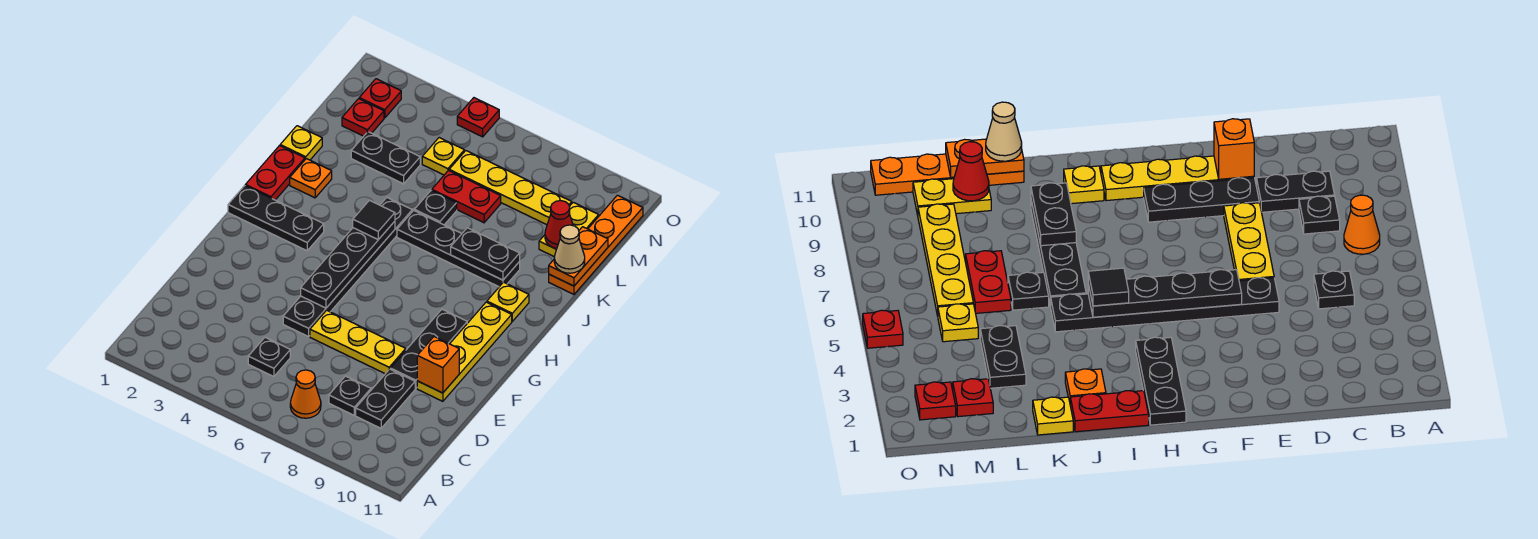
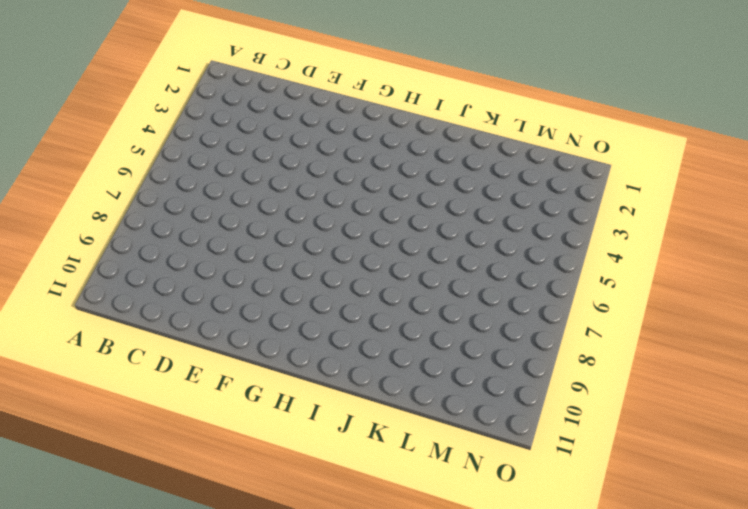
none -> orange 1x1 cone [290,370,321,418]
none -> black 1x1 plate [248,337,290,377]
none -> black 1x1 plate [329,376,371,415]
none -> black 1x2 plate [356,369,415,428]

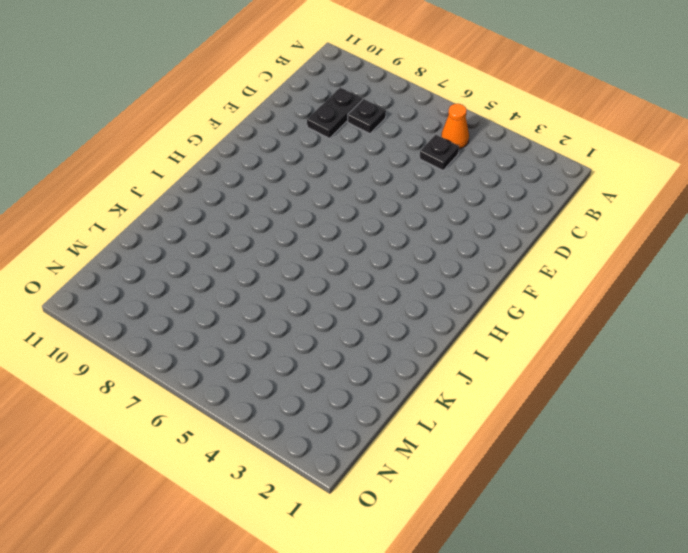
orange 1x1 cone [441,104,469,149] -> orange 1x1 cone moved to [290,370,321,418]
none -> black 1x6 plate [283,198,412,337]
none -> yellow 1x3 plate [310,310,406,374]
none -> black 1x3 plate [390,309,467,388]
none -> yellow 1x4 plate [417,302,512,401]

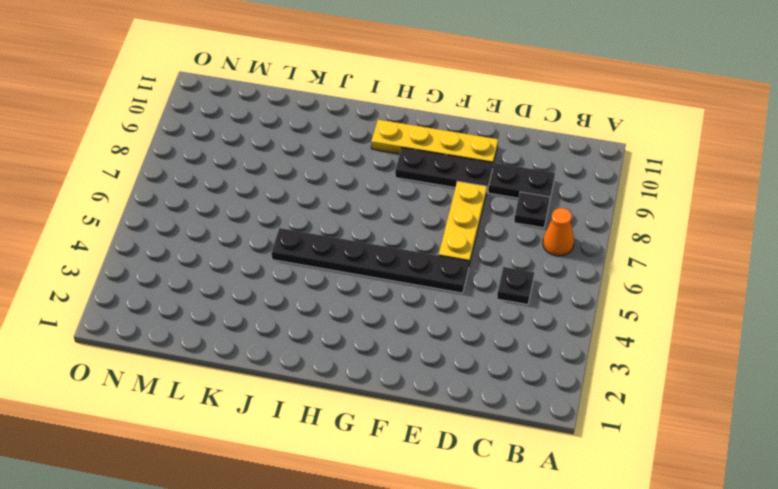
none -> black 1x3 plate [228,186,324,251]
none -> red 1x2 plate [245,146,305,200]
none -> yellow 1x1 plate [487,282,529,321]
none -> orange 1x1 plate [290,159,332,198]

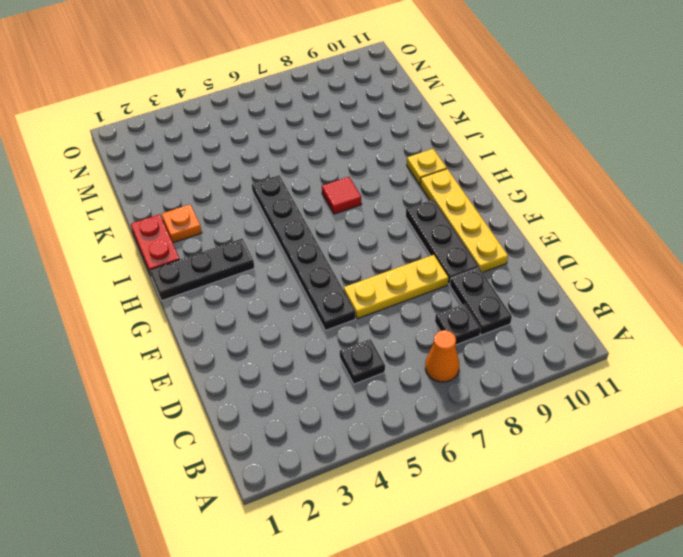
red 1x1 tile [322,177,362,214] -> none
none -> black 1x4 plate [397,210,520,287]
none -> yellow 1x1 plate [280,126,322,160]
none -> black 1x1 plate [414,190,457,225]
none -> orange 1x4 plate [549,195,643,294]

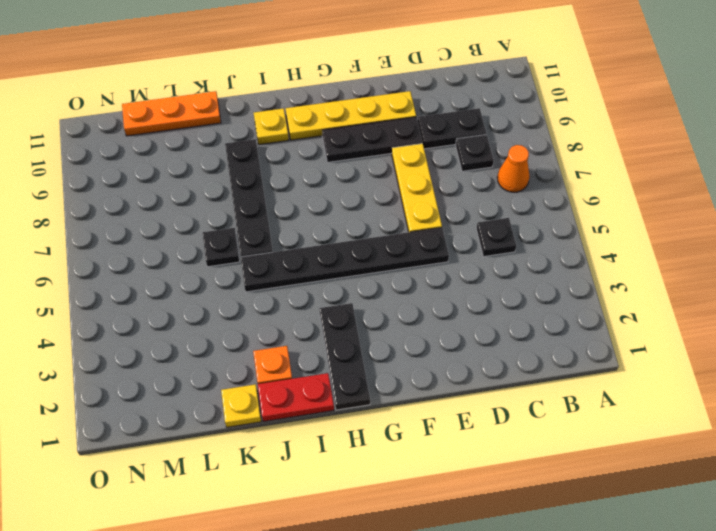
orange 1x3 plate [122,91,221,136] -> orange 1x4 plate [549,195,643,294]
none -> black 1x2 plate [351,132,420,184]
none -> red 1x2 plate [432,171,501,223]
none -> yellow 1x2 plate [539,202,599,257]
none -> red 1x1 plate [342,99,384,136]

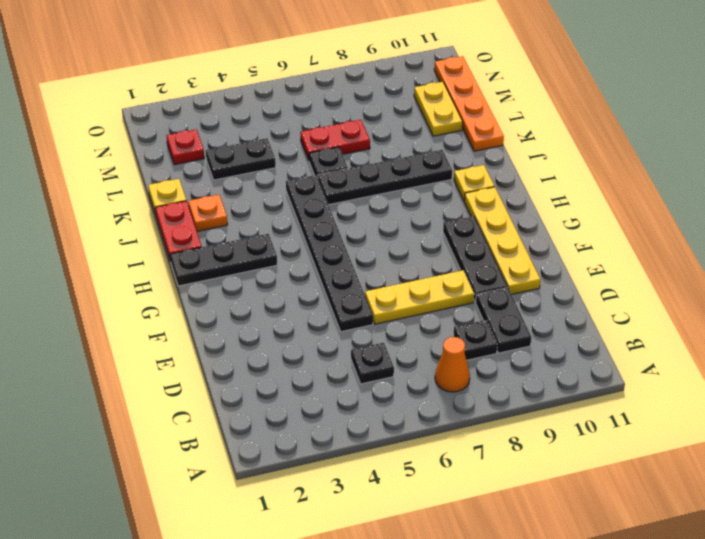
none -> yellow 1x1 plate [422,138,464,175]
none -> yellow 1x4 plate [449,151,572,225]
none -> red 1x1 plate [359,79,401,118]
none -> red 1x1 plate [457,98,499,137]

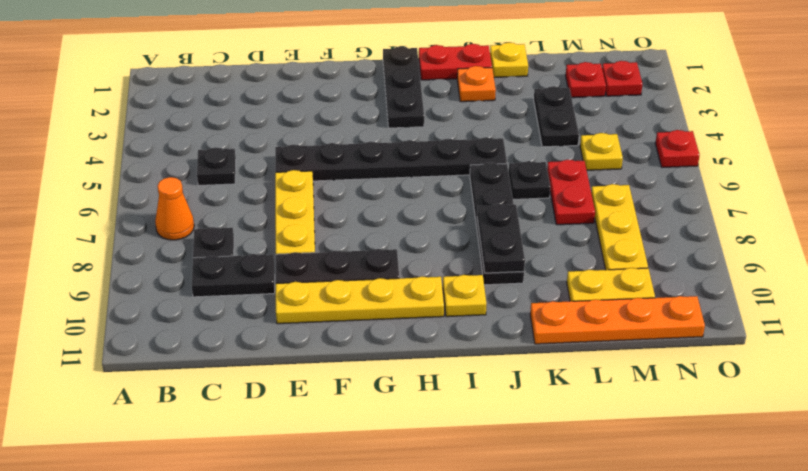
yellow 1x3 plate [591,184,648,270] -> yellow 1x4 plate [449,151,572,225]
none -> orange 1x1 brick [417,337,459,393]
none -> black 1x4 plate [301,221,395,308]
none -> orange 1x2 plate [549,227,608,286]
none -> red 1x1 cone [545,201,573,249]

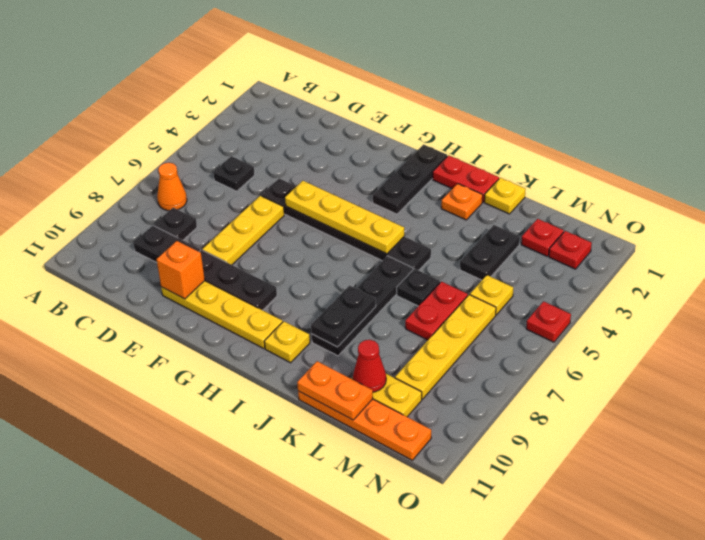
yellow 1x4 plate [285,181,404,254] -> black 1x4 plate [301,221,395,308]
none -> black 1x1 tile [353,200,395,240]
none -> tan 1x1 cone [554,225,585,273]

